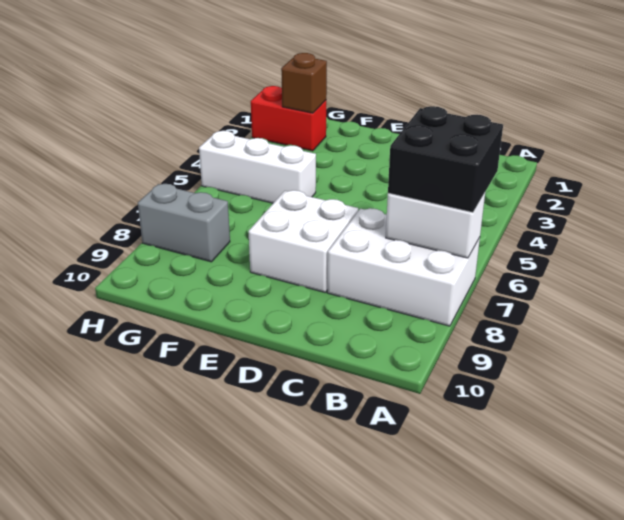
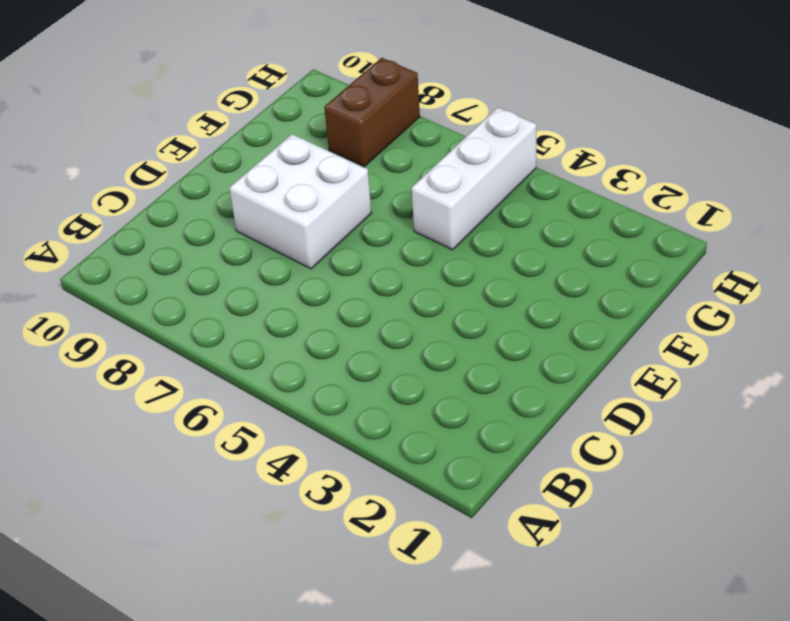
brown 1x2 brick [324,58,420,166] -> grey 1x2 brick [138,184,230,262]
none -> white 2x3 brick [327,208,480,326]
none -> red 1x2 brick [251,86,326,151]

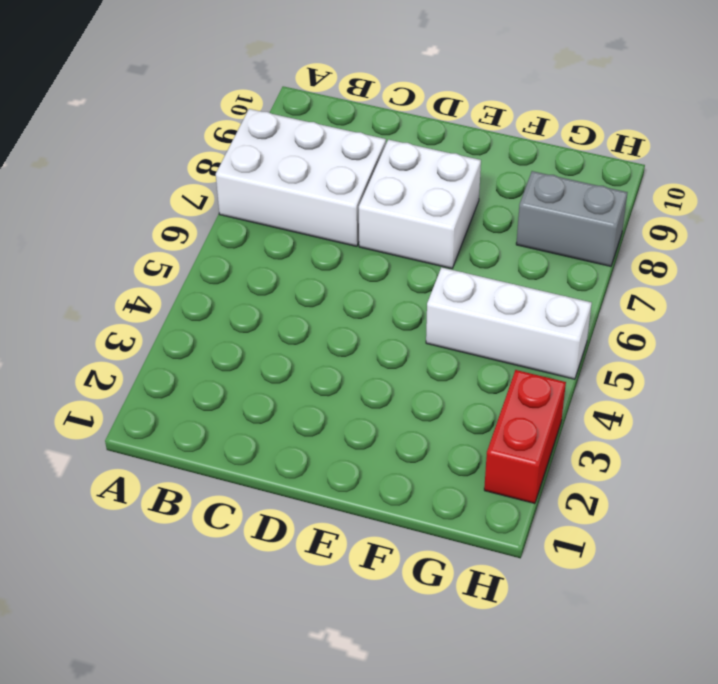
red 1x2 brick [484,370,566,504] -> red 1x2 brick turned to [251,86,326,151]
none -> white 1x2 brick [386,193,485,258]
none -> brown 1x1 brick [281,53,327,113]

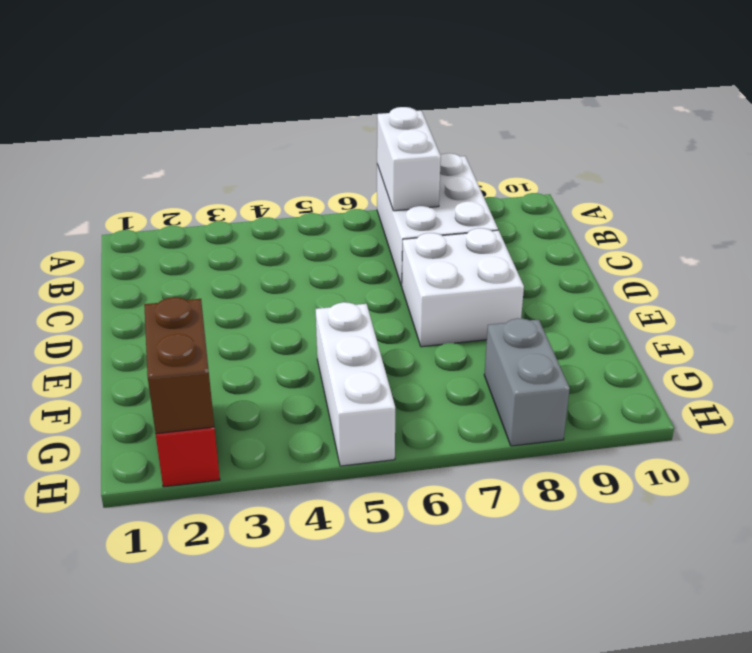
brown 1x2 brick [144,297,214,434] -> brown 1x1 brick [281,53,327,113]
none -> black 2x2 brick [388,106,503,212]

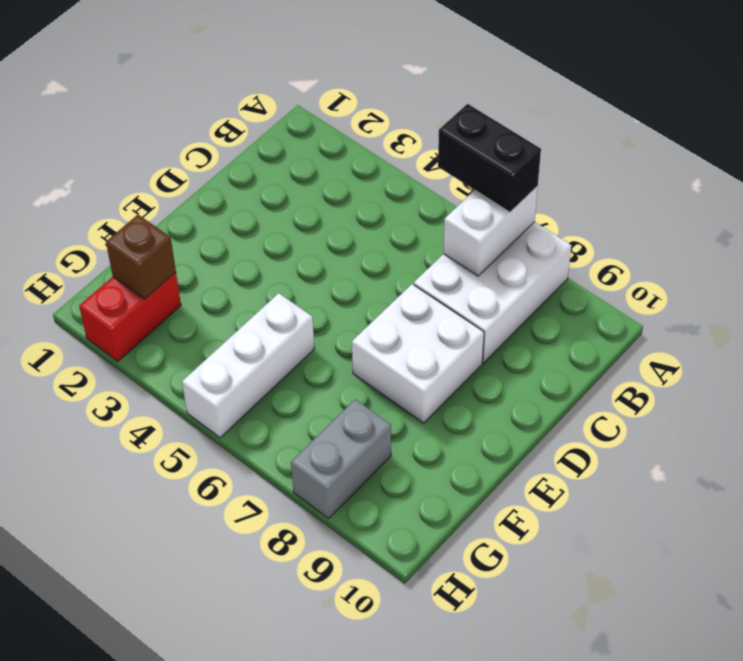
black 1x2 brick [438,104,541,212] -> black 2x2 brick [388,106,503,212]

